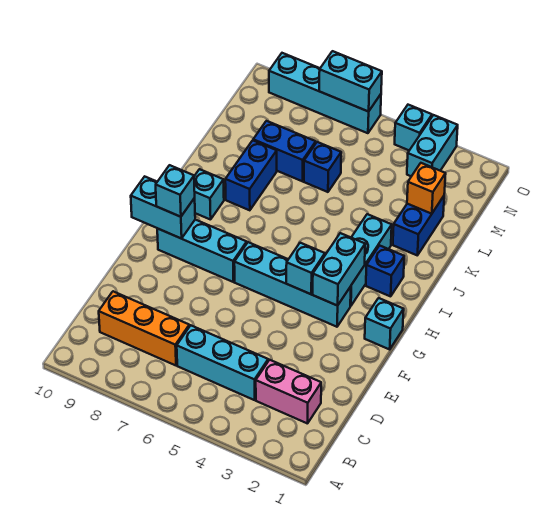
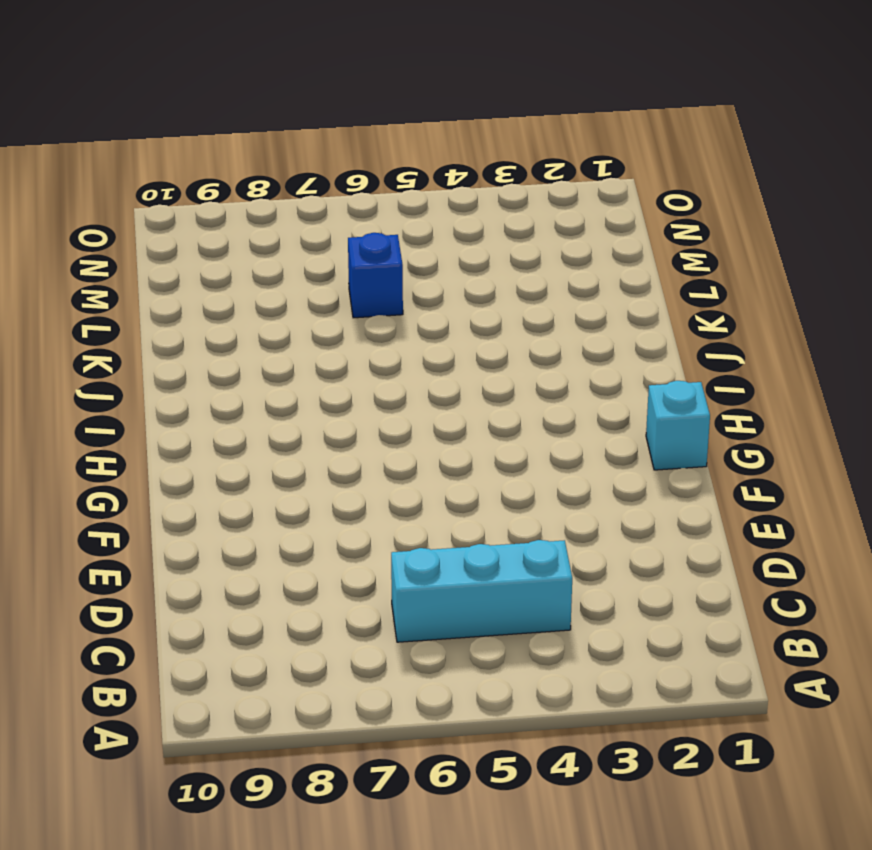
none -> pink 1x2 brick [256,360,321,424]
none -> orange 1x3 brick [99,291,189,365]
none -> cyan 1x4 brick [234,242,351,327]

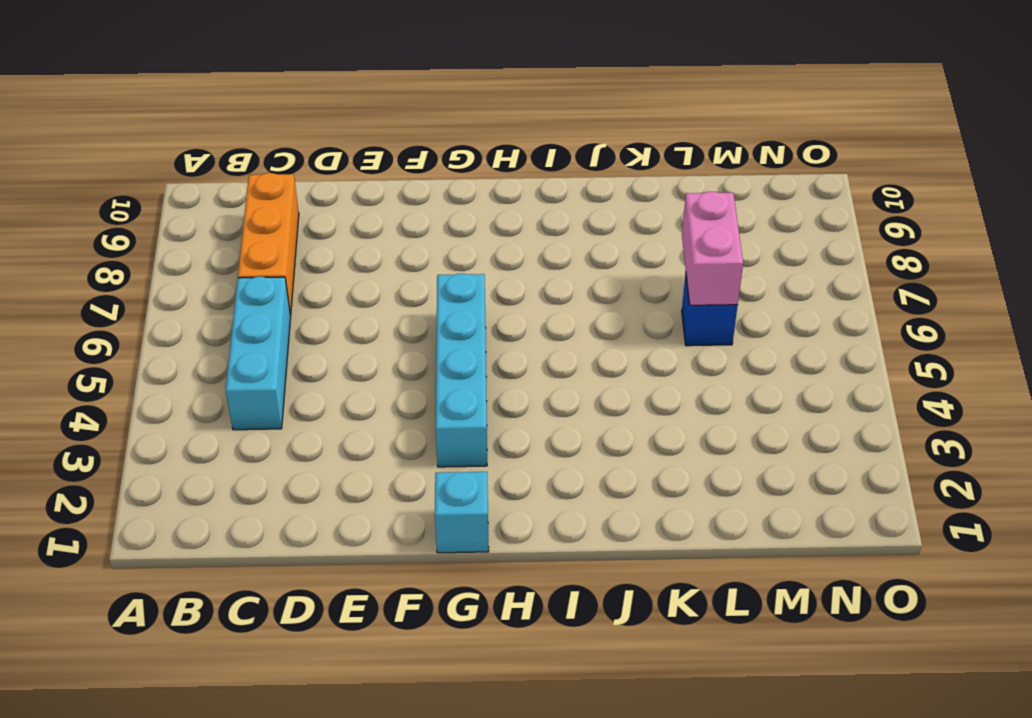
pink 1x2 brick [682,192,743,305] -> pink 1x2 brick moved to [256,360,321,424]
none -> cyan 1x3 brick [157,220,247,282]
none -> cyan 1x3 brick [350,214,392,306]
none -> blue 1x1 brick [366,245,404,296]

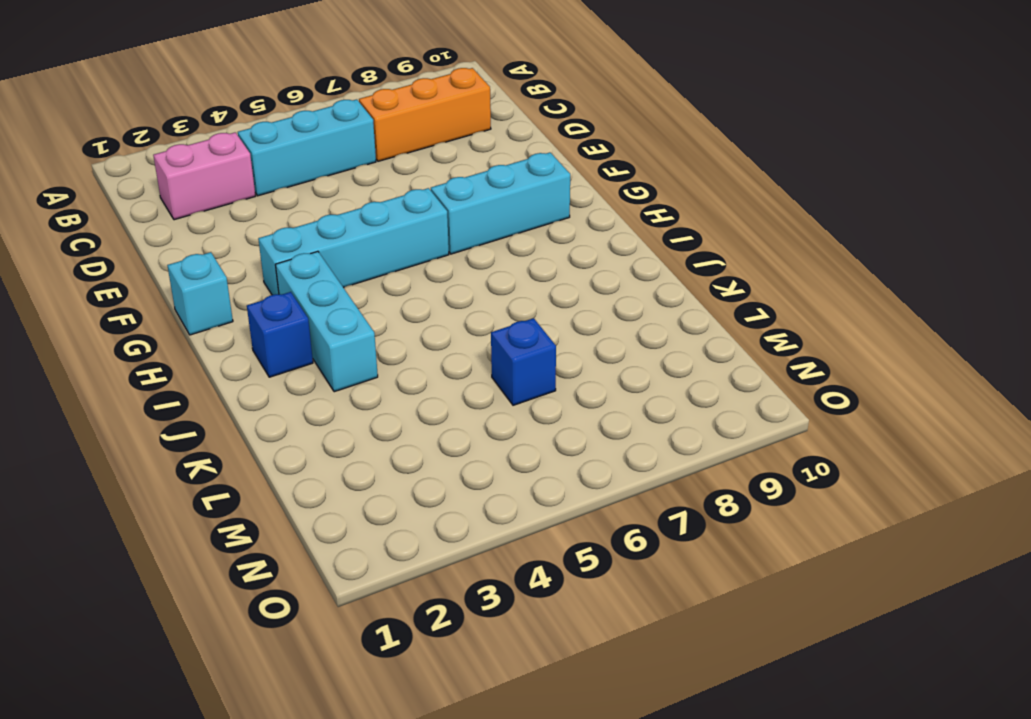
none -> cyan 1x1 brick [194,169,224,220]
none -> blue 1x2 brick [225,140,277,210]
none -> blue 1x2 brick [393,196,444,255]

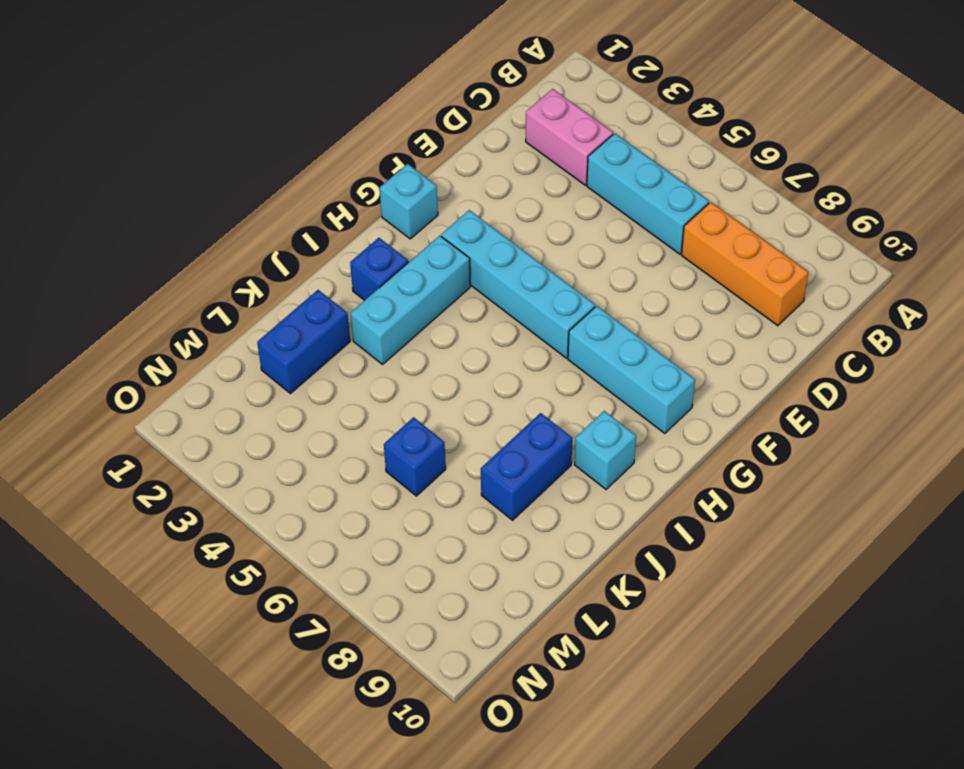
none -> blue 1x2 brick [253,121,316,181]
none -> cyan 1x2 brick [407,115,458,176]
none -> cyan 1x1 brick [395,105,432,150]

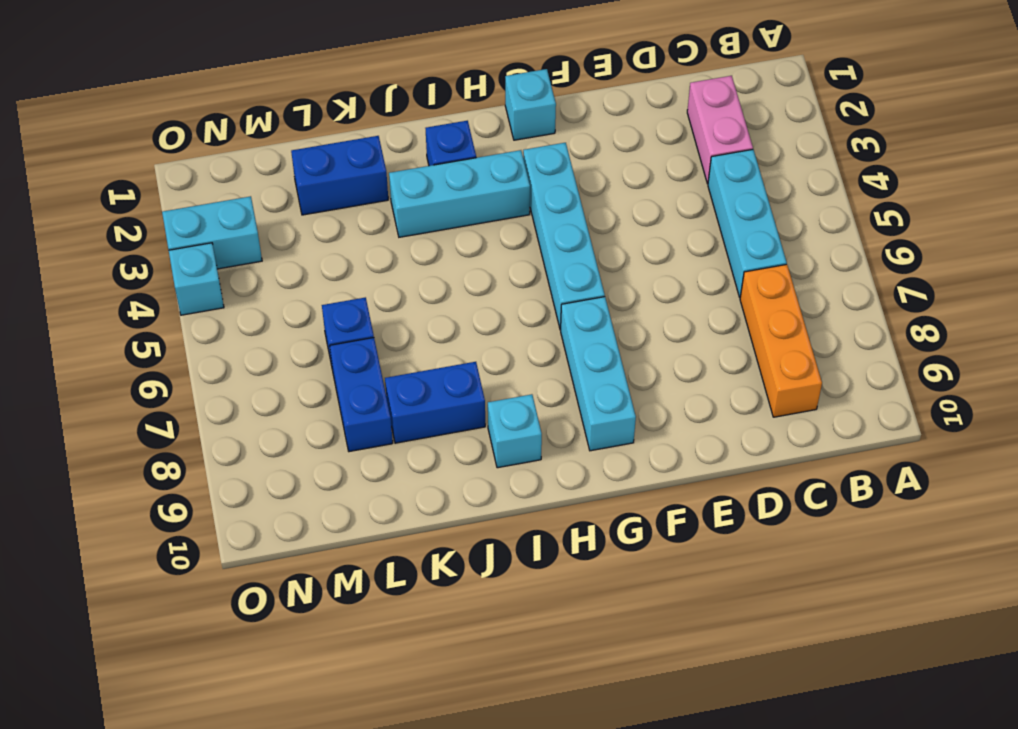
none -> cyan 1x4 brick [269,53,381,133]
none -> cyan 1x2 brick [313,233,365,306]
none -> cyan 1x1 brick [286,243,325,294]

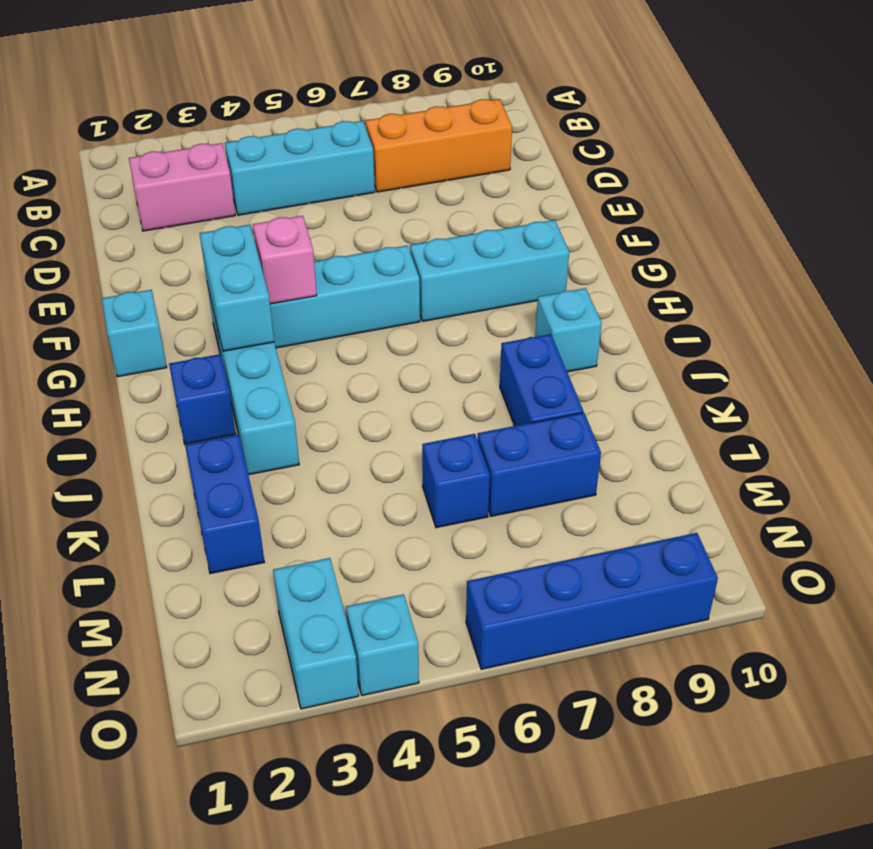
pink 1x1 brick [253,216,317,304] -> cyan 1x1 brick [286,243,325,294]
blue 1x4 brick [466,533,718,669] -> cyan 1x4 brick [269,53,381,133]
none -> cyan 1x2 brick [131,177,195,239]
none -> orange 1x1 brick [407,163,446,214]
none -> cyan 1x2 brick [319,51,382,112]

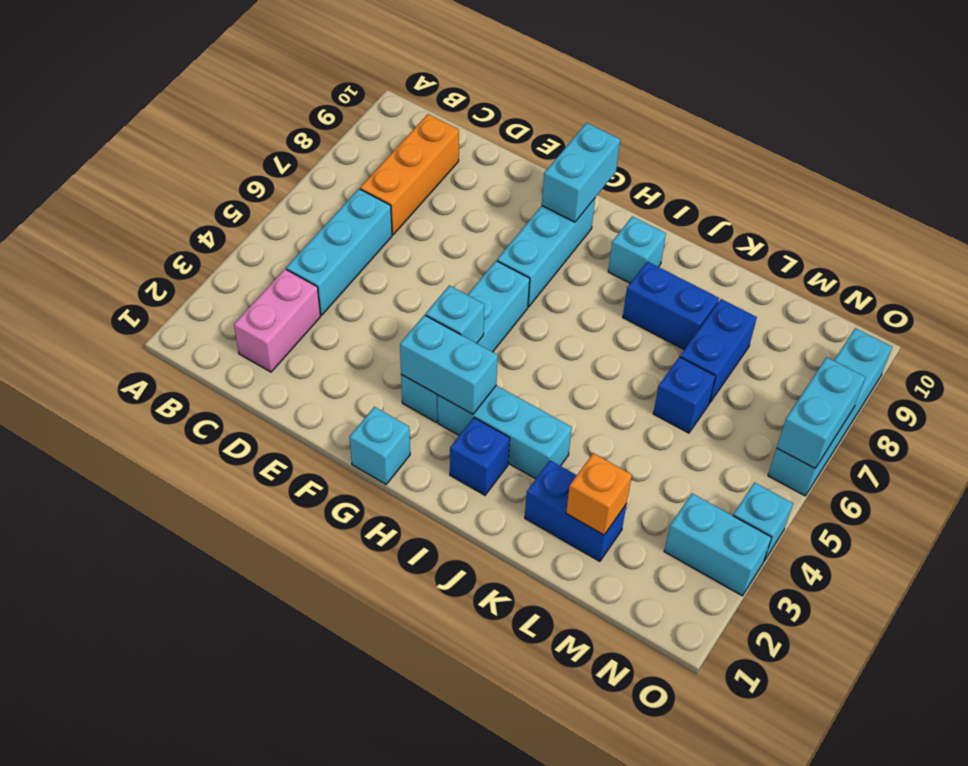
none -> cyan 1x1 brick [156,165,195,217]

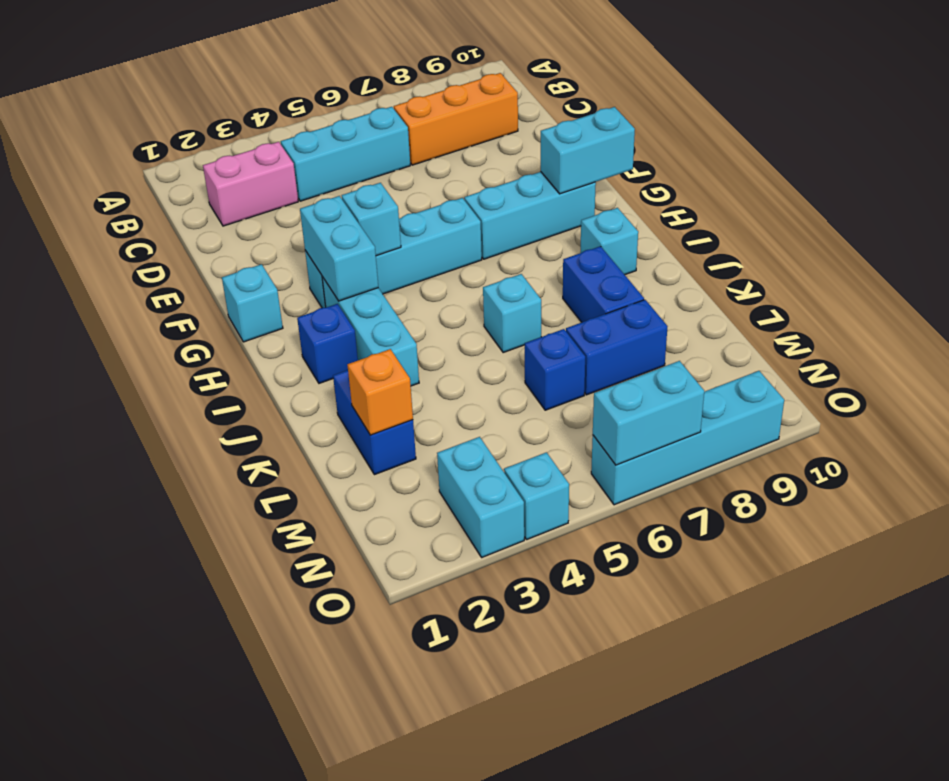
cyan 1x1 brick [483,274,541,353] -> cyan 1x1 brick moved to [156,165,195,217]

